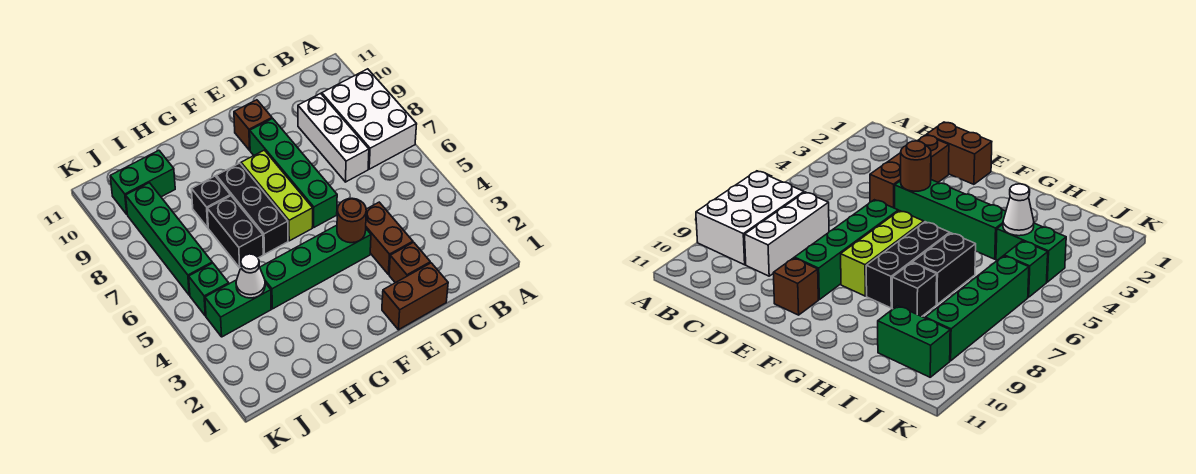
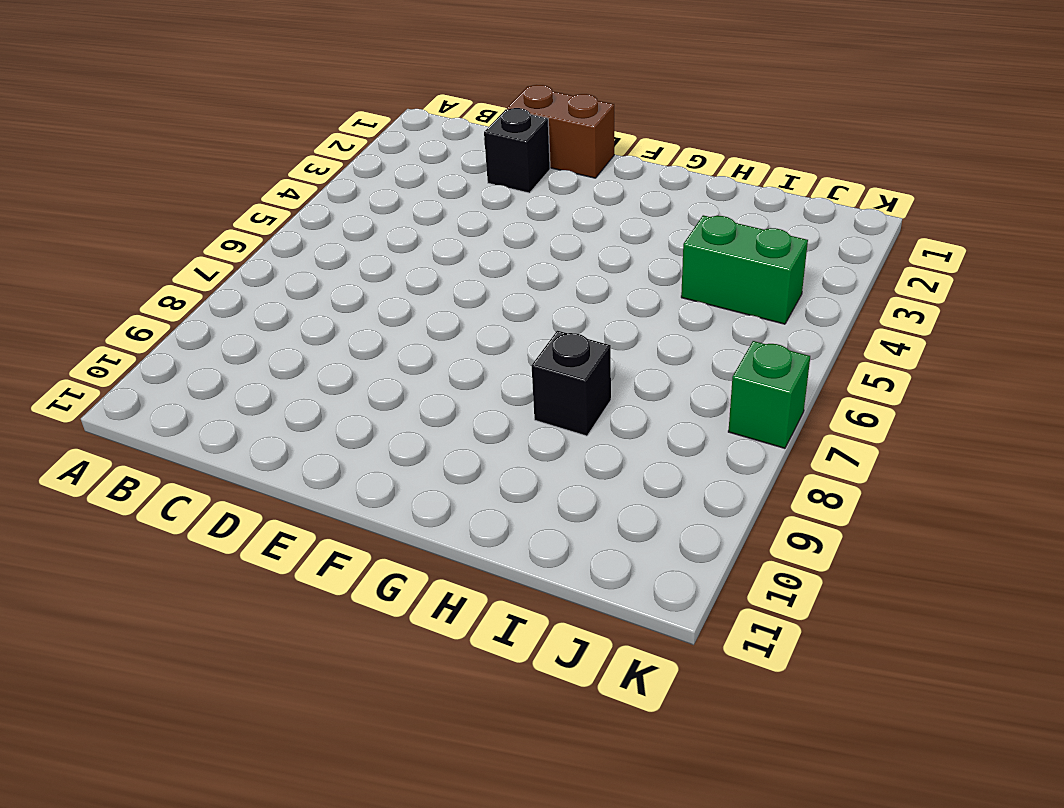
black 1x1 brick [484,108,550,193] -> brown 1x1 brick [389,242,430,283]
green 1x1 brick [728,341,810,448] -> green 1x1 brick moved to [189,263,229,316]
none -> white 2x3 brick [322,69,417,169]
none -> white 1x3 brick [298,94,369,182]
none -> brown 1x2 brick [366,202,413,274]

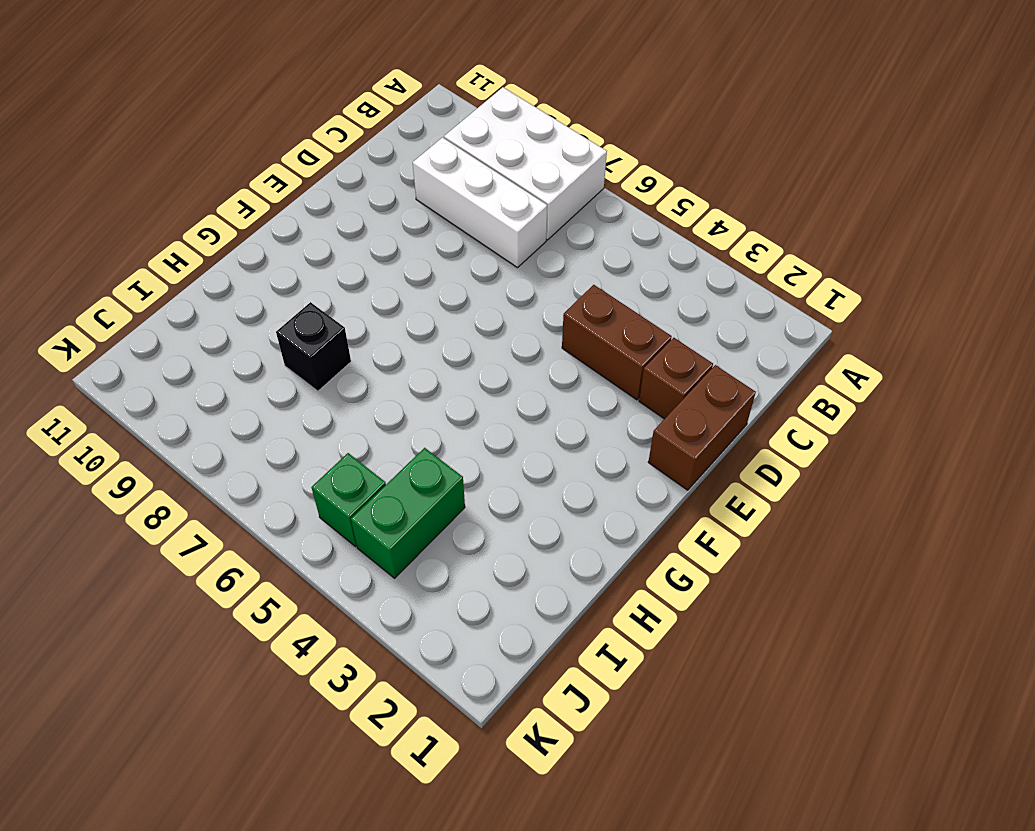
none -> green 1x4 brick [260,225,371,309]
none -> green 1x4 brick [250,118,337,227]
none -> brown 1x1 brick [234,100,272,150]

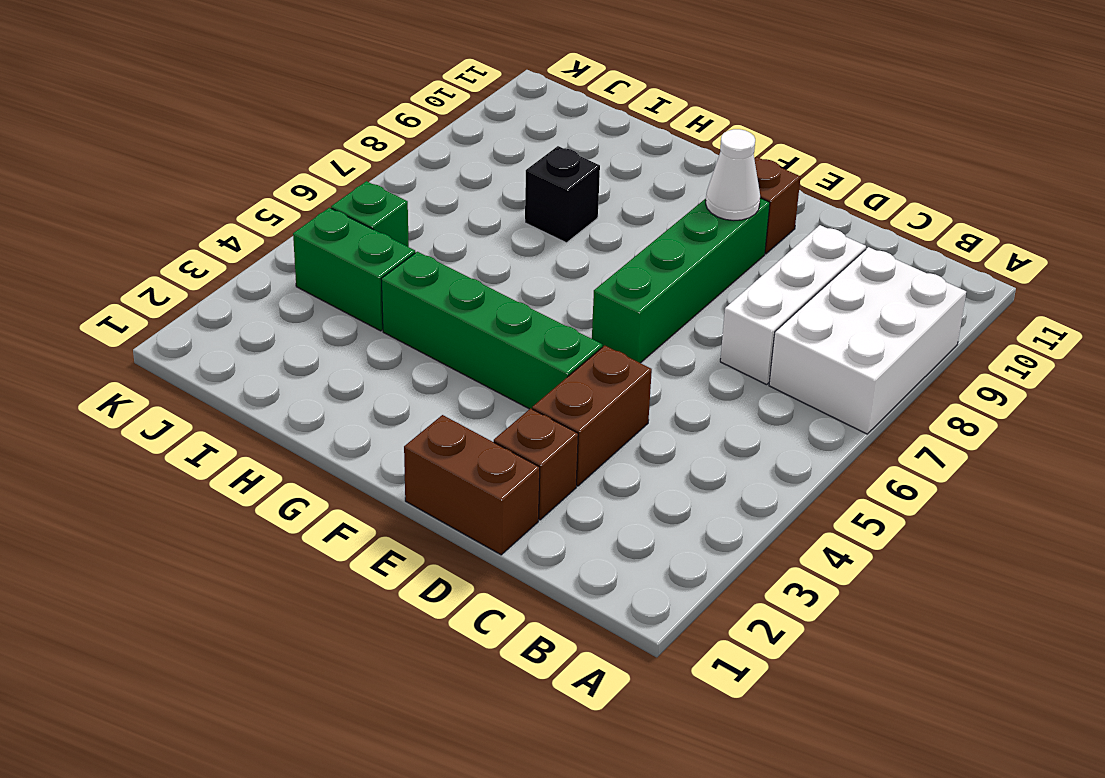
white 1x1 cone [706,129,760,221] -> white 1x1 cone moved to [236,254,265,298]
none -> lime 1x3 brick [241,150,313,241]
none -> black 1x3 brick [216,163,288,254]
none -> black 1x2 brick [207,196,263,268]

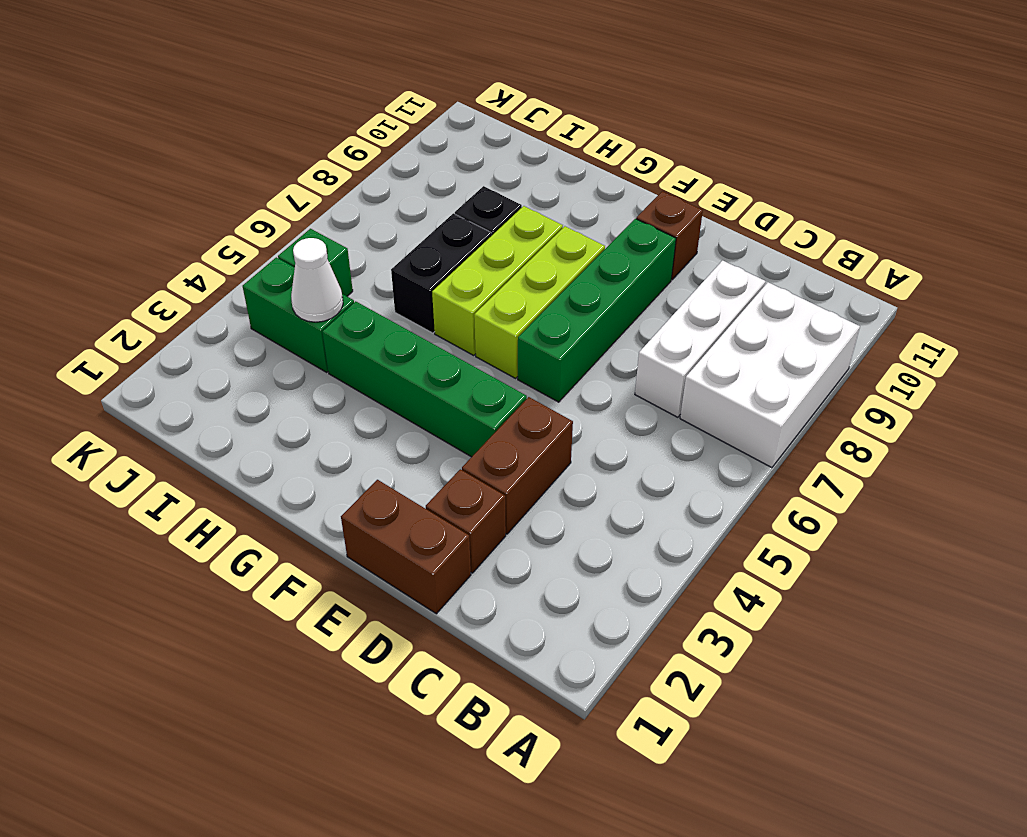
lime 1x3 brick [432,206,563,355] -> black 1x3 brick [216,163,288,254]
none -> green 1x2 brick [110,150,175,214]
none -> green 1x4 brick [126,183,212,295]
none -> brown 1x1 round brick [337,198,366,243]

